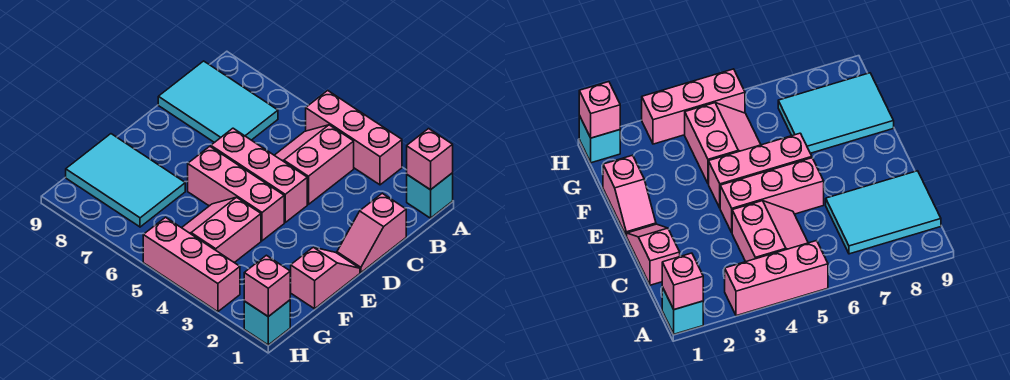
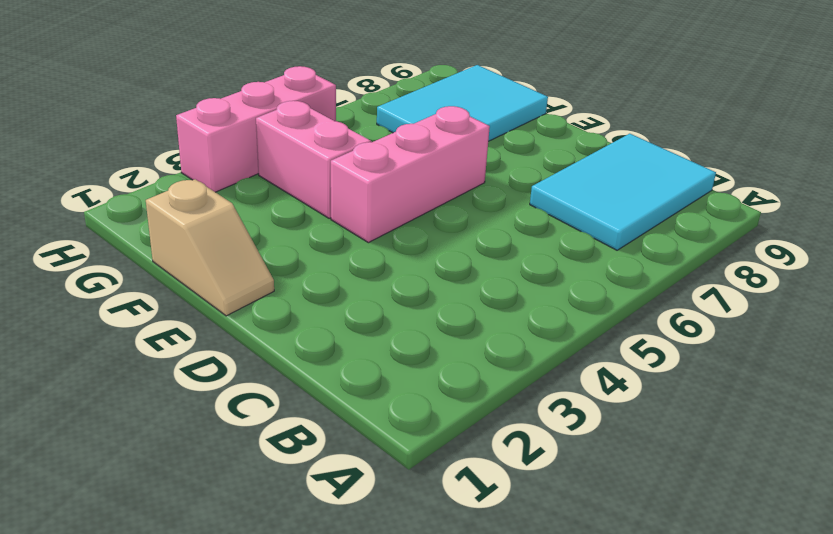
tan 1x2 slope [146,179,274,316] -> pink 1x2 slope [291,247,360,309]
none -> cyan 1x1 brick [407,173,453,218]
none -> pink 1x3 brick [306,91,402,185]
none -> pink 2x2 slope [274,125,354,204]

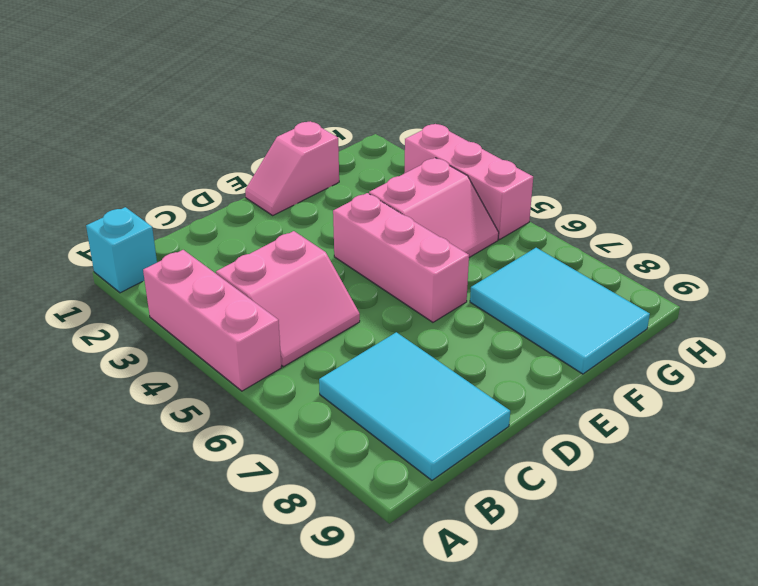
none -> pink 1x2 slope [337,193,406,272]
none -> pink 1x3 brick [211,128,307,222]
none -> cyan 1x1 brick [244,300,290,345]

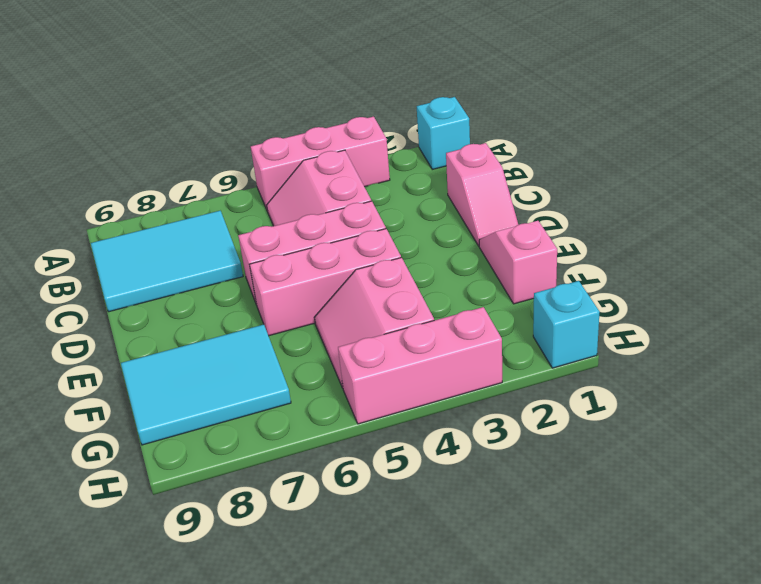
none -> pink 1x1 brick [407,129,453,190]
none -> pink 1x1 brick [244,255,290,317]

